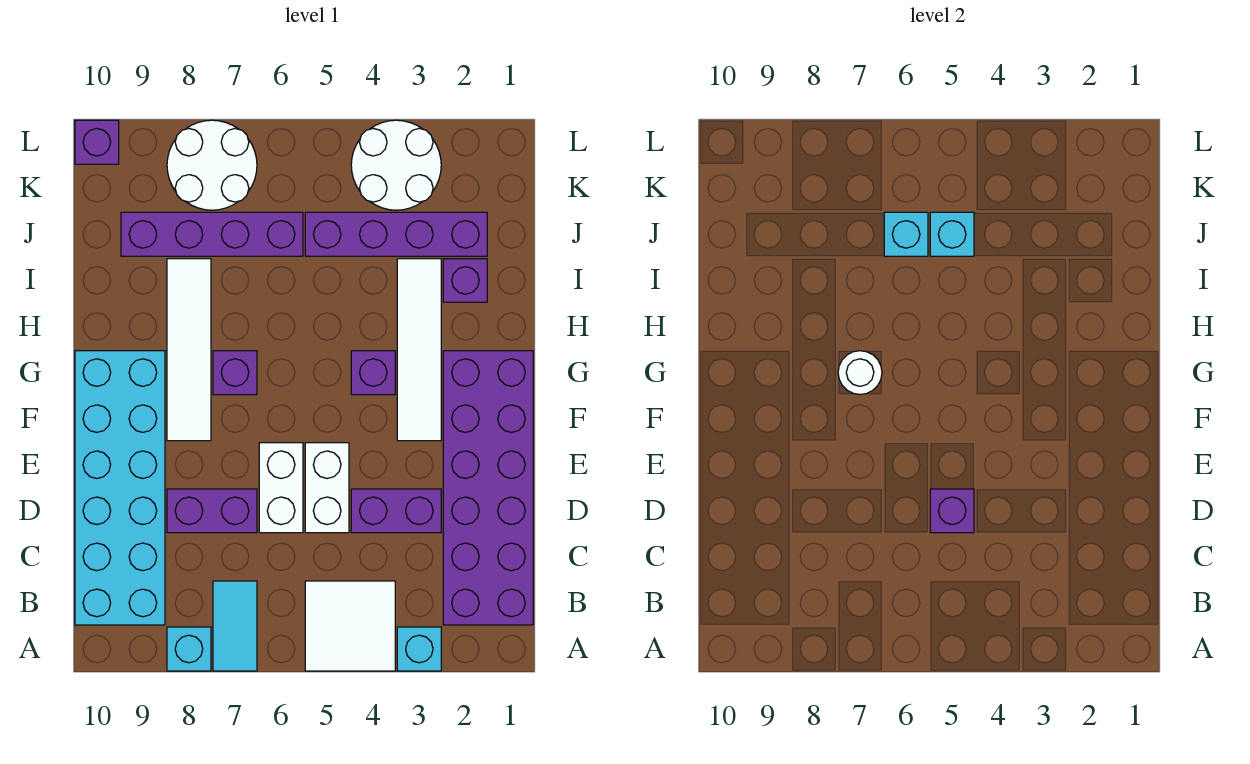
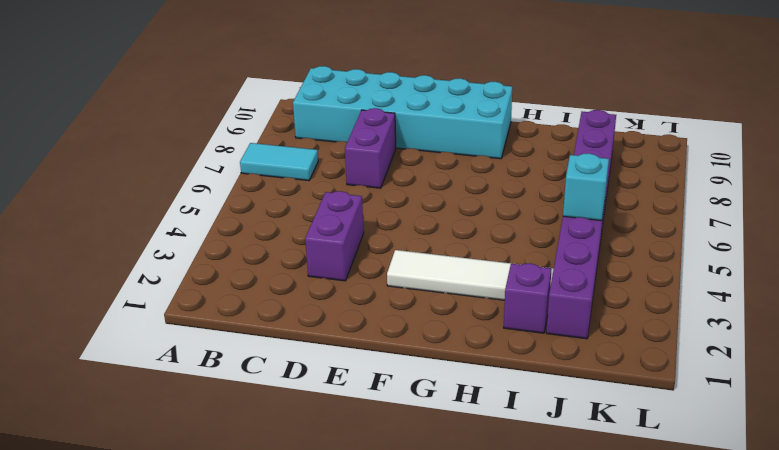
none -> cyan 1x1 brick [397,627,441,671]
none -> white 2x2 tile [305,581,395,671]
none -> cyan 1x1 brick [167,627,211,671]

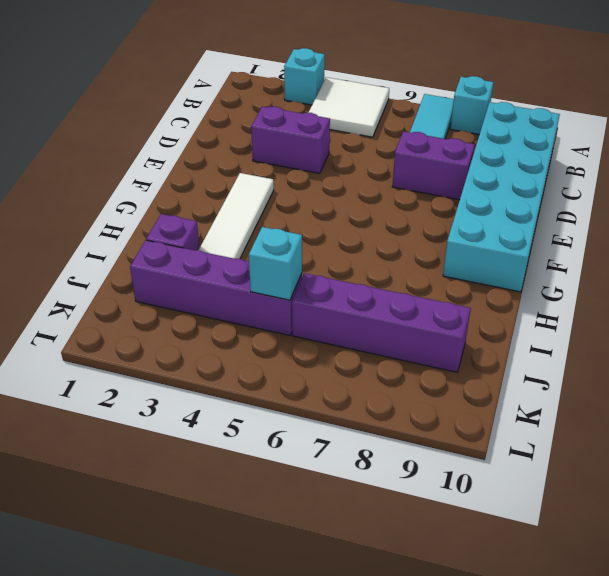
none -> purple 2x6 brick [443,351,533,625]
none -> white 1x2 brick [305,443,349,533]
none -> white 1x2 brick [259,443,303,533]

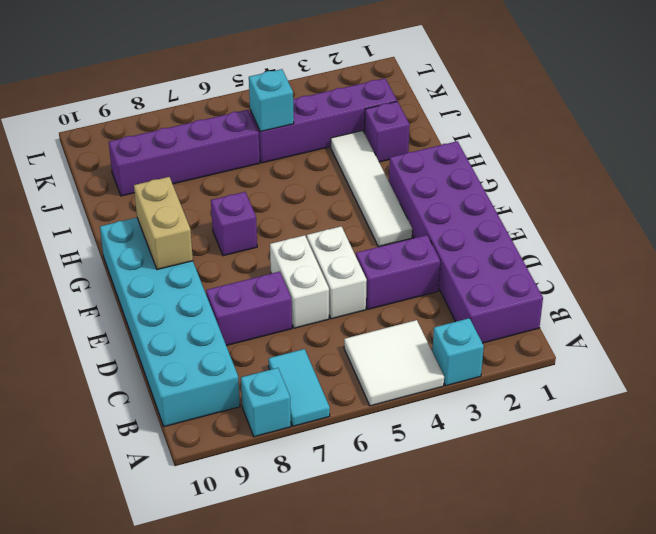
tan 1x2 brick [134,177,193,269] -> none
none -> white 1x4 tile [167,259,211,441]
none -> purple 1x1 brick [351,351,395,395]
none -> white 2x2 round brick [351,120,441,210]

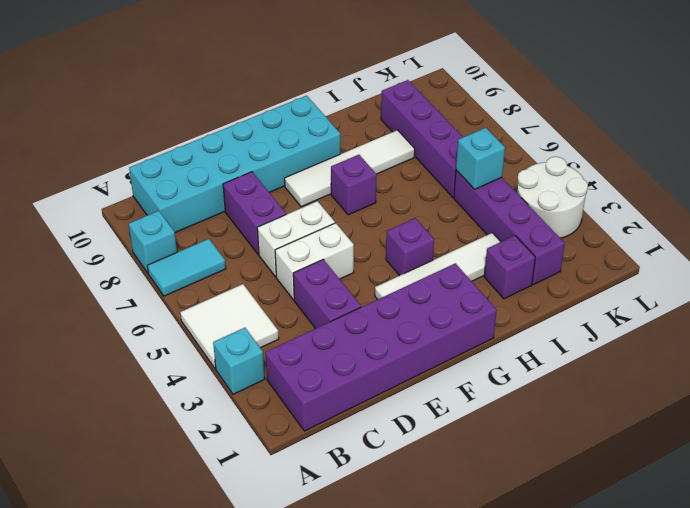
none -> white 2x2 round brick [167,120,257,210]
none -> purple 1x1 brick [75,120,119,164]
none -> purple 1x1 brick [930,489,974,533]

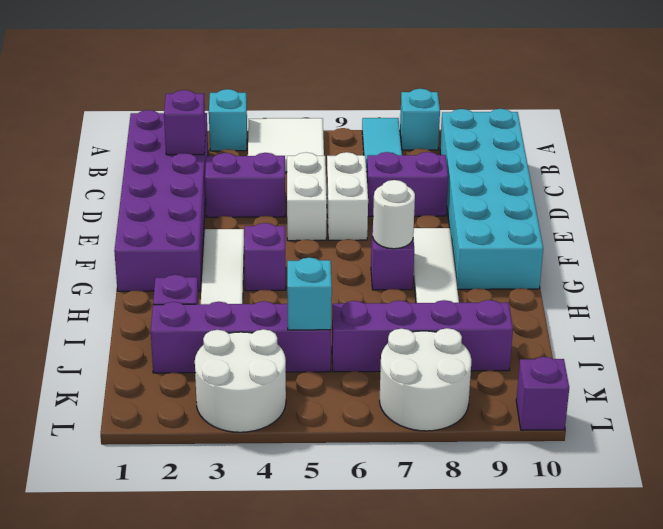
purple 1x1 brick [164,90,206,155] -> purple 1x1 brick moved to [930,489,974,533]
none -> cyan 1x1 brick [884,212,928,256]

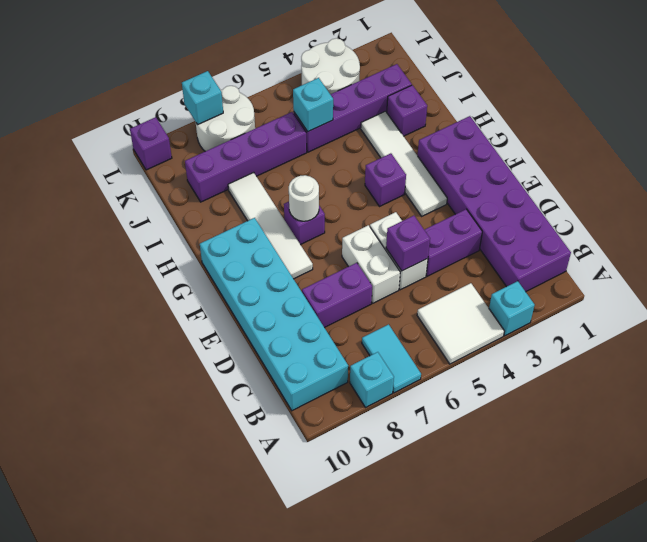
cyan 1x1 brick [182,71,223,124] -> cyan 1x1 brick moved to [884,212,928,256]

